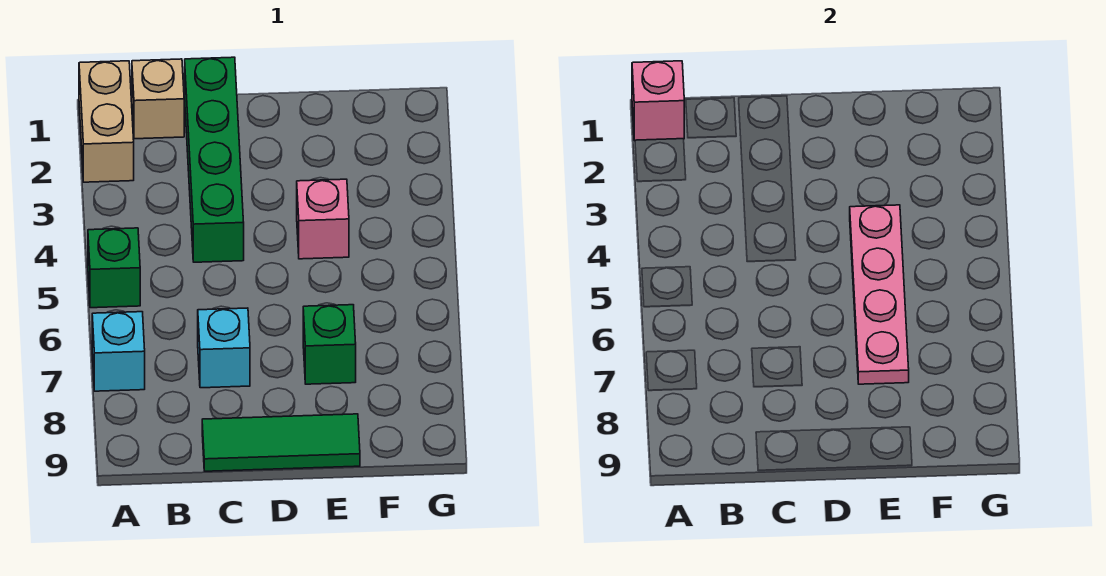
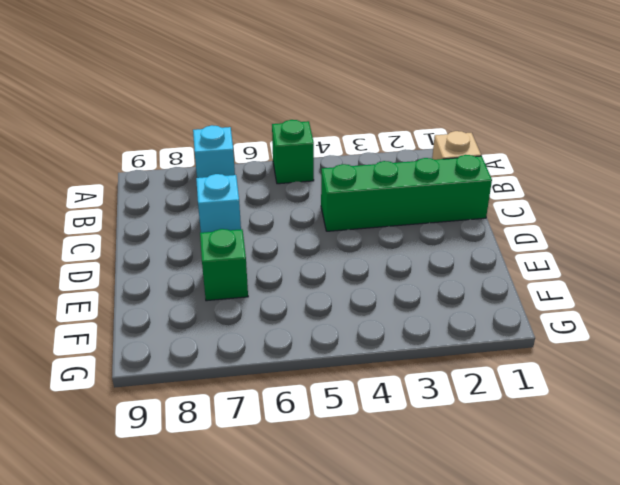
none -> tan 1x2 brick [79,61,134,182]
none -> green 1x3 tile [202,414,360,471]

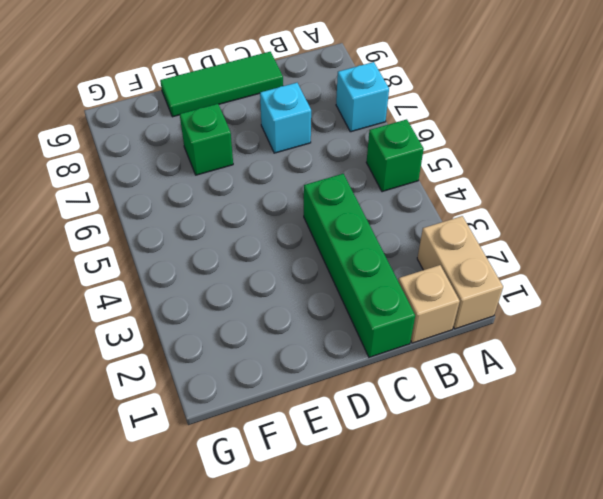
none -> pink 1x1 brick [297,179,349,259]
none -> pink 1x1 brick [632,61,684,140]

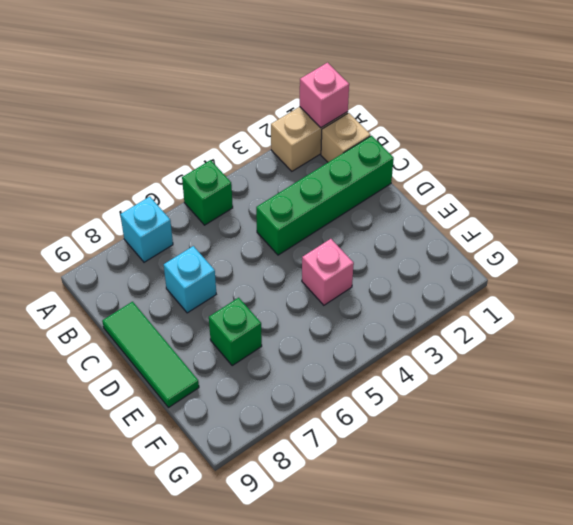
none -> pink 1x4 plate [850,205,909,384]

